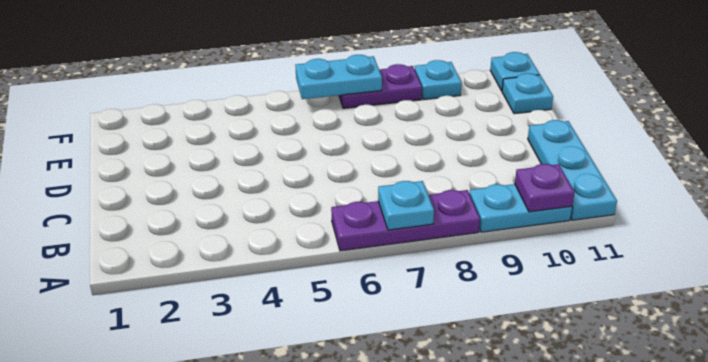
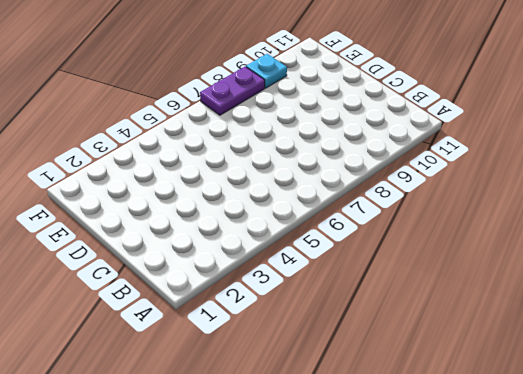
none -> purple 1x3 plate [331,190,480,251]
none -> cyan 1x2 plate [469,184,572,232]

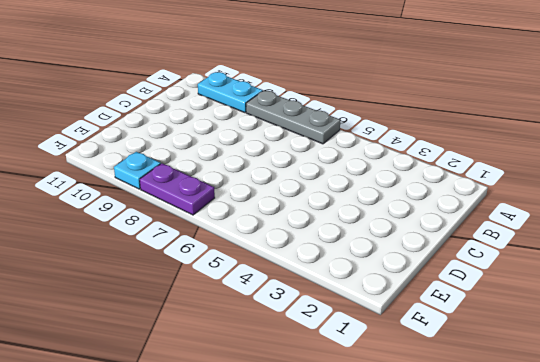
grey 1x3 plate [246,91,340,144] -> purple 1x3 plate [331,190,480,251]
none -> cyan 1x3 plate [528,120,617,220]
none -> cyan 1x1 plate [502,73,553,114]

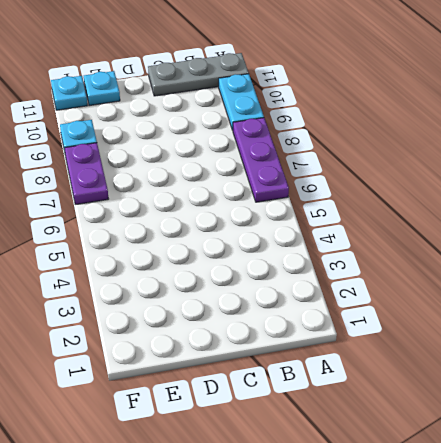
grey 1x3 plate [148,53,249,96] -> cyan 1x3 plate [528,120,617,220]
none -> cyan 1x1 plate [378,181,434,230]
none -> purple 1x1 plate [515,164,575,212]

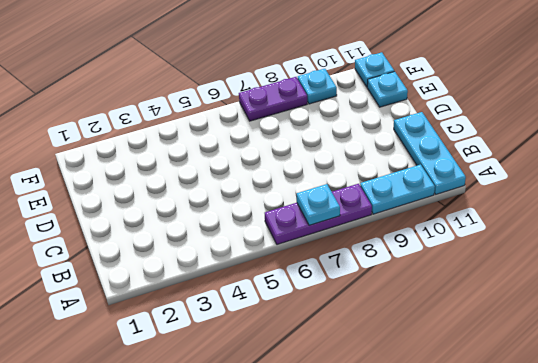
none -> purple 1x1 plate [515,164,575,212]
none -> cyan 1x2 plate [295,55,382,99]

